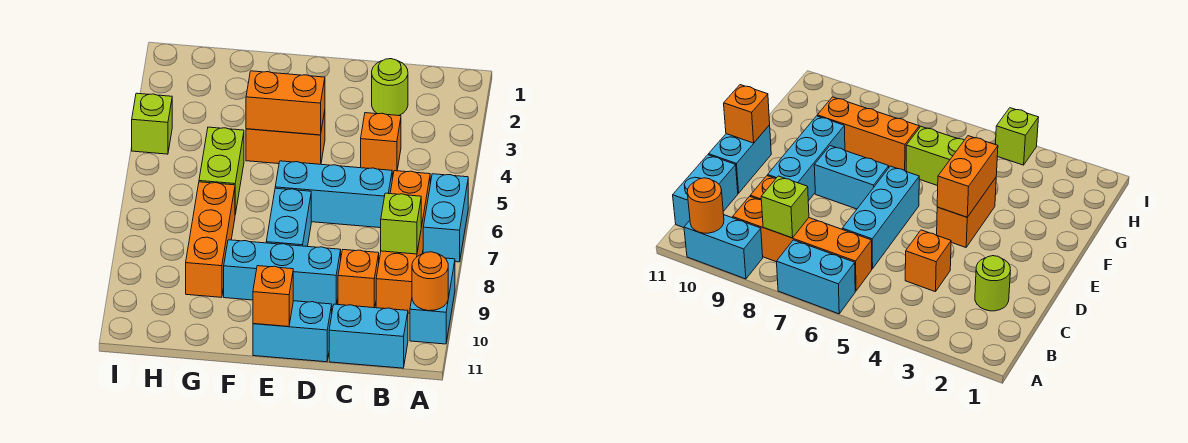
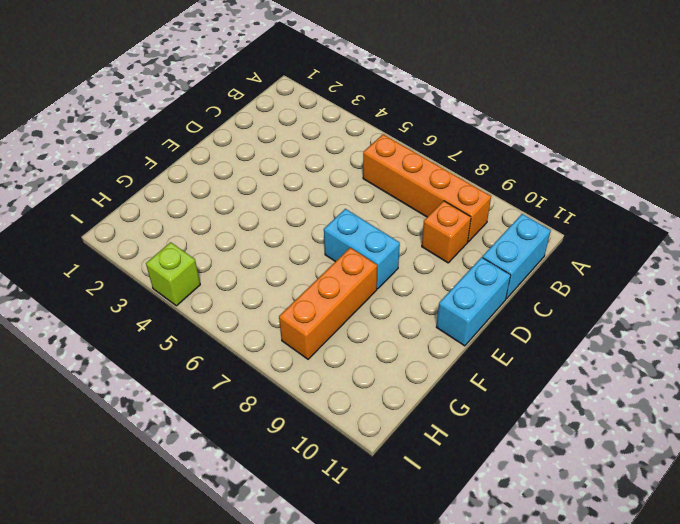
orange 1x3 brick [279,248,377,359] -> orange 1x3 brick turned to [186,182,235,297]
none -> cyan 1x2 brick [423,174,468,262]
none -> cyan 1x2 brick [410,258,455,344]
none -> lime 1x1 round brick [372,59,408,116]

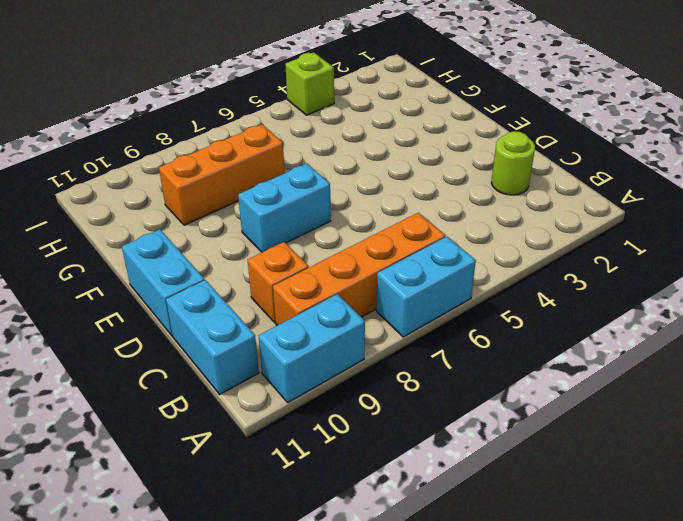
none -> orange 1x1 brick [361,113,401,173]
none -> cyan 1x3 brick [275,161,392,228]
none -> cyan 1x3 brick [224,240,341,307]

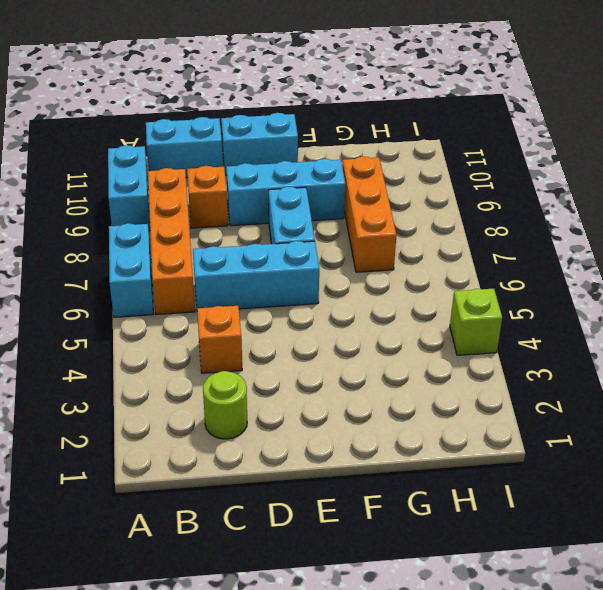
none -> orange 1x2 brick [246,111,325,164]
none -> lime 1x2 brick [199,127,244,214]
none -> orange 1x1 round brick [412,252,448,311]

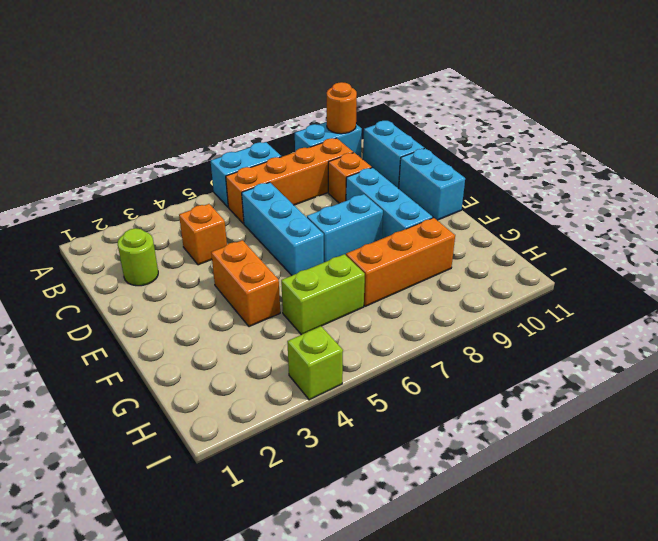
none -> lime 1x1 brick [381,193,421,254]
none -> orange 1x2 brick [246,71,325,135]
none -> orange 1x1 brick [253,266,293,327]

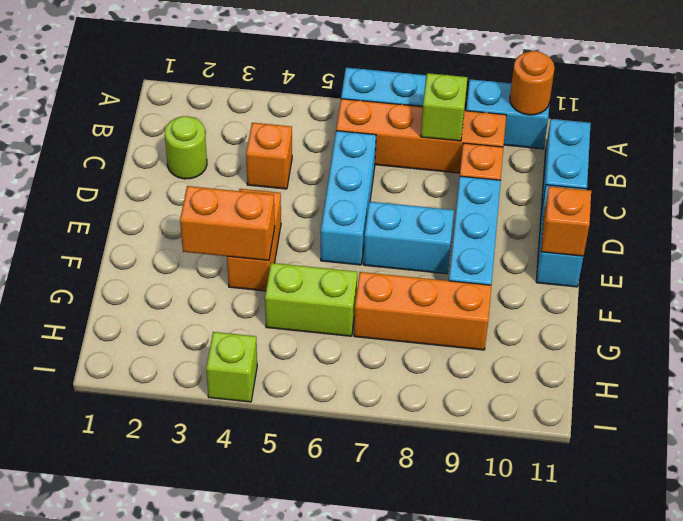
orange 1x2 brick [180,186,275,261] -> orange 1x2 brick turned to [246,71,325,135]

